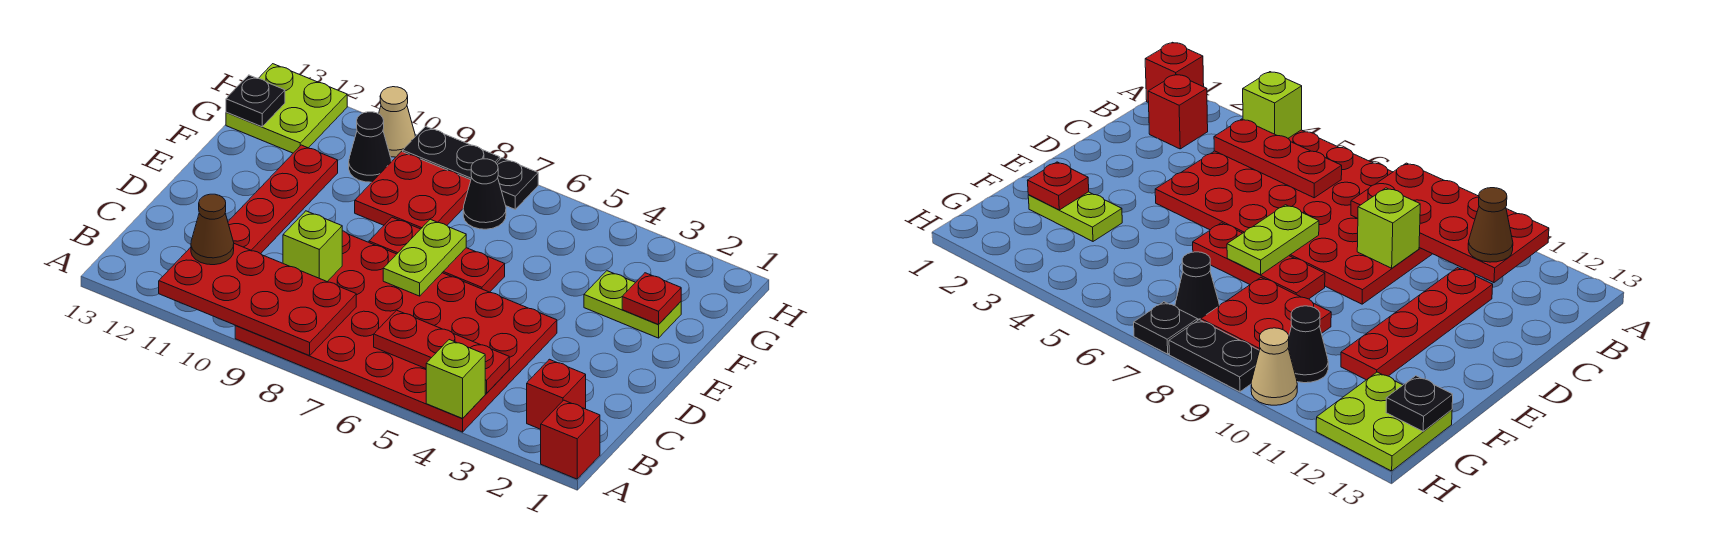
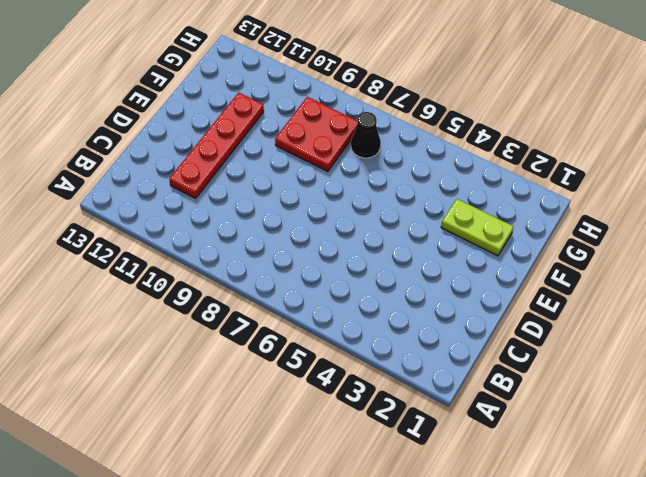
none -> red 1x1 brick [541,400,600,479]
none -> red 4x6 plate [235,231,557,432]
none -> red 1x1 brick [527,359,586,429]

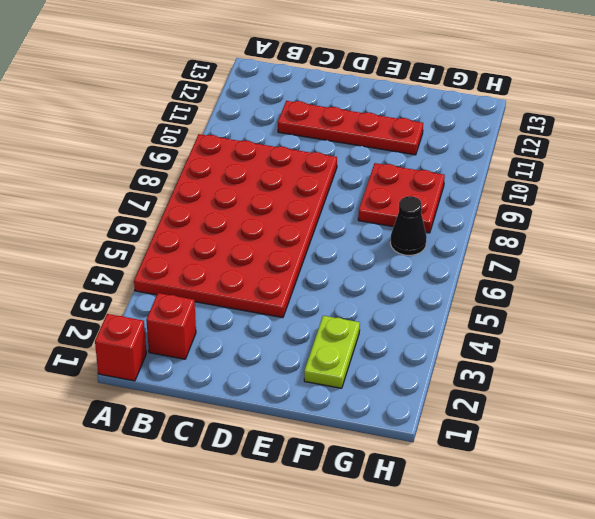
none -> red 1x3 plate [369,217,505,292]
none -> black 1x1 cone [349,112,391,182]
none -> lime 2x2 plate [226,64,347,153]

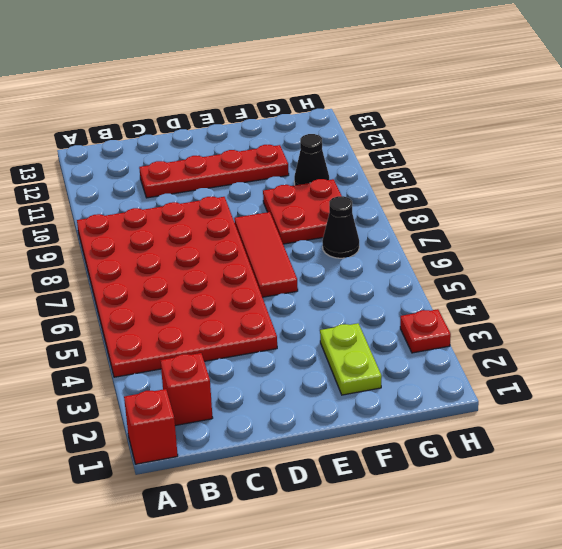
red 1x3 tile [234,212,298,297] -> red 1x3 plate [369,217,505,292]
red 1x1 plate [400,309,451,353] -> red 1x1 plate moved to [622,273,681,324]
none -> lime 2x2 plate [226,64,347,153]
none -> black 1x1 plate [496,158,538,209]
none -> black 1x2 plate [403,126,500,180]

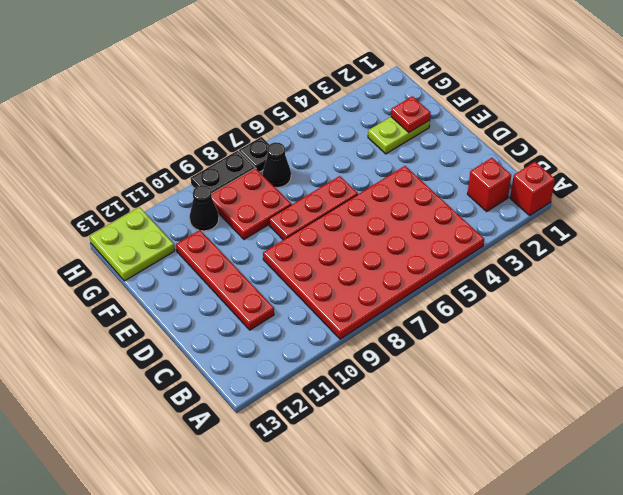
none -> tan 1x1 cone [379,87,415,157]
none -> lime 1x1 brick [426,340,485,418]
none -> red 2x4 plate [159,244,356,356]

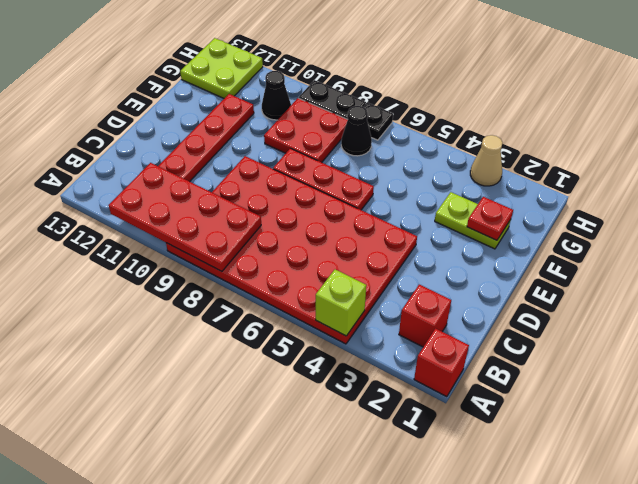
tan 1x1 cone [470,135,503,186] -> tan 1x1 cone moved to [379,87,415,157]
none -> red 1x3 plate [374,310,509,393]
none -> lime 1x1 brick [283,211,342,282]
none -> lime 1x2 plate [383,219,466,296]

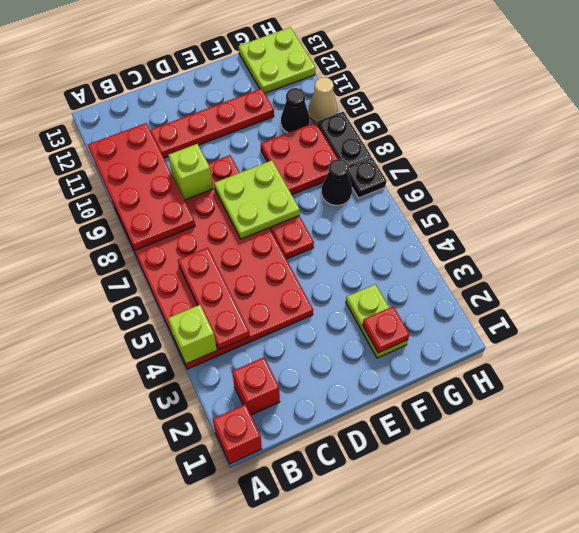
lime 2x2 plate [214,160,300,239] -> lime 1x2 plate [383,219,466,296]
none -> black 1x1 plate [226,75,285,127]
none -> brown 1x1 cone [191,194,234,265]

